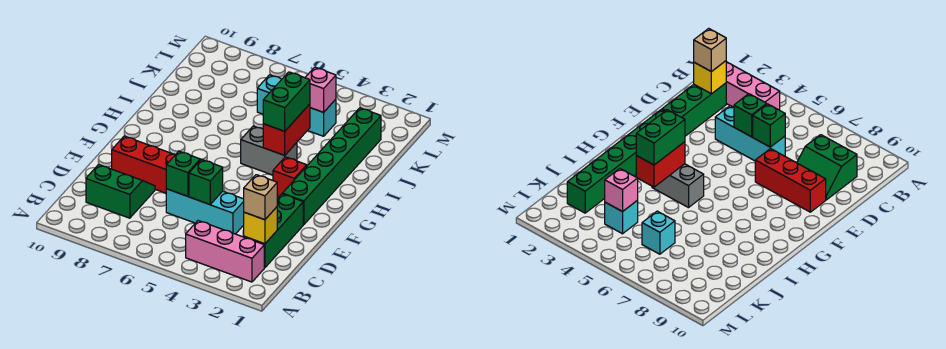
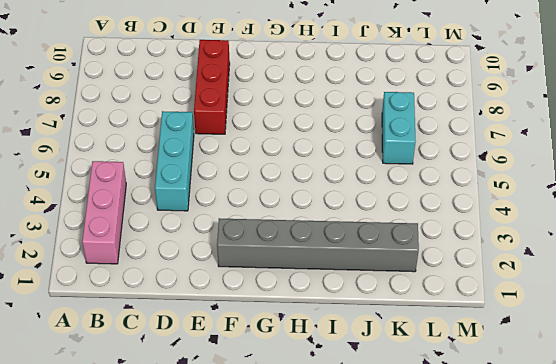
grey 1x6 brick [217,218,419,272] -> green 1x6 brick [282,108,381,225]
cyan 1x2 brick [382,92,416,164] -> cyan 1x1 brick [257,75,282,114]
none -> green 1x3 brick [244,194,303,268]
none -> green 2x2 slope [86,164,155,218]
none -> red 1x1 brick [273,157,307,196]

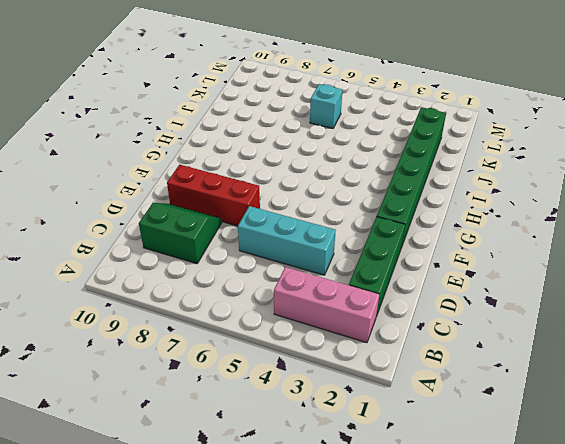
none -> red 1x1 brick [273,157,307,196]
none -> grey 1x2 brick [241,126,297,175]
none -> cyan 1x1 brick [307,99,336,136]

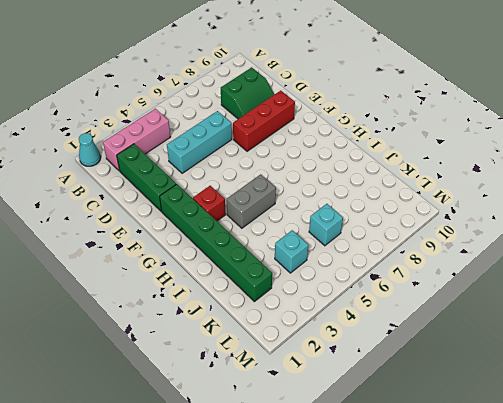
cyan 1x1 cone [79,133,101,166] -> none
none -> yellow 1x1 brick [244,207,277,244]
none -> green 1x1 brick [189,159,223,204]
none -> green 1x1 brick [166,151,200,196]

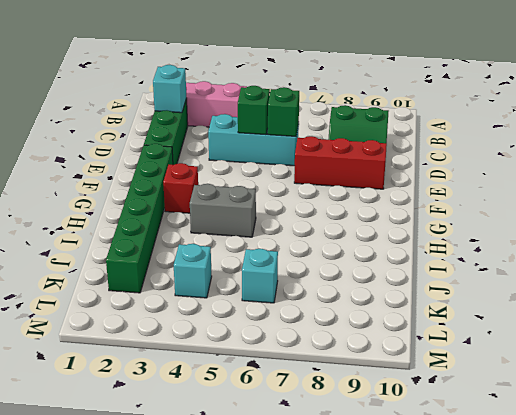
cyan 1x1 brick [153,65,186,113] -> yellow 1x1 brick [244,207,277,244]
none -> red 1x2 brick [263,104,310,155]
none -> pink 1x1 brick [305,67,336,112]
none -> tan 1x1 brick [244,175,277,220]

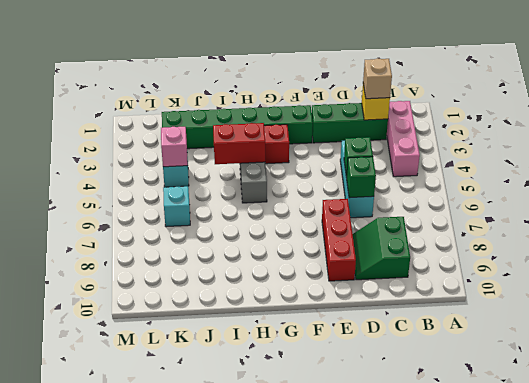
none -> green 1x2 brick [263,72,310,131]

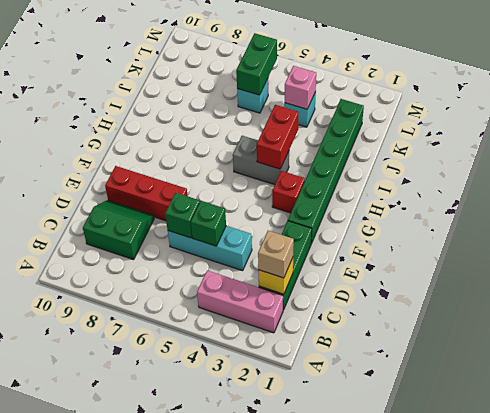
green 1x2 brick [236,33,277,95] -> green 1x2 brick moved to [263,72,310,131]

